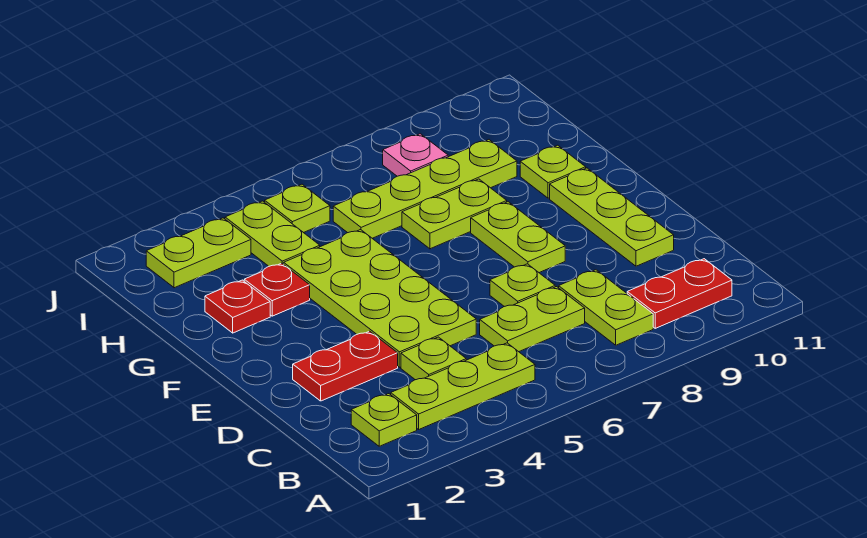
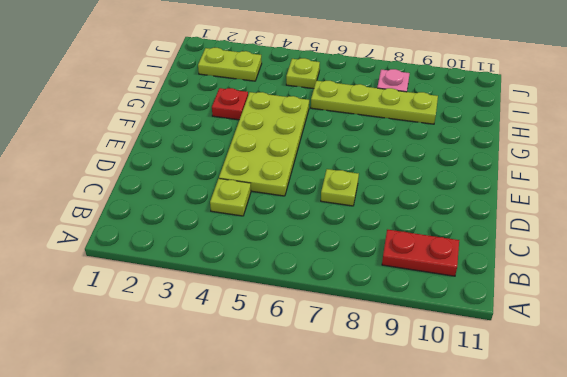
none -> lime 1x1 plate [351,394,417,446]
none -> lime 1x3 plate [391,343,535,429]
none -> lime 1x2 plate [559,270,653,345]

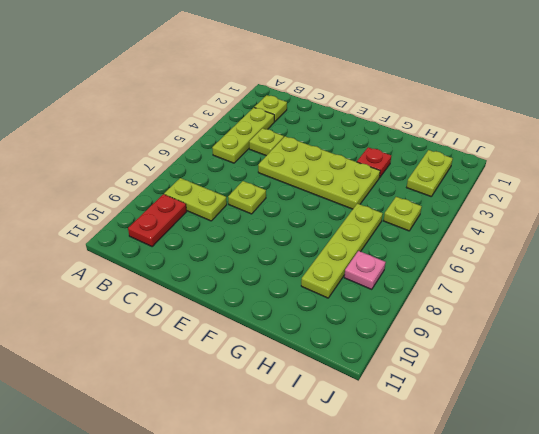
none -> lime 1x2 plate [480,287,585,352]
none -> red 1x2 plate [293,331,398,401]
none -> lime 1x3 plate [550,168,674,266]

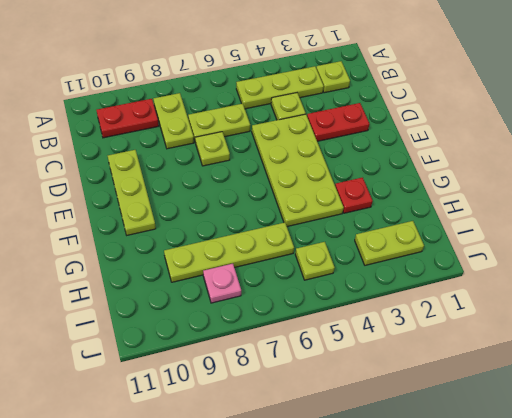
none -> lime 1x2 plate [471,202,565,273]
none -> red 1x1 plate [205,280,270,333]
none -> lime 1x2 plate [402,179,507,249]

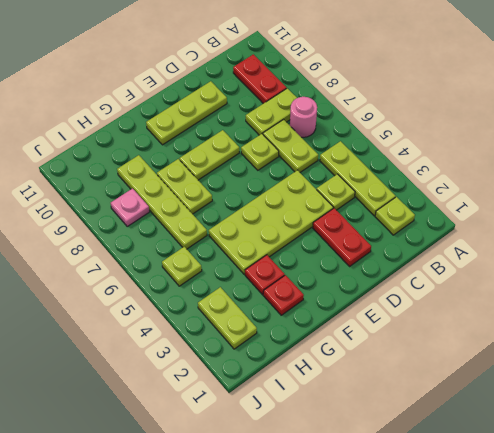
pink 1x1 round brick [290,97,317,137] -> none
none -> lime 1x1 plate [520,145,586,198]
none -> lime 1x2 plate [225,201,320,266]

